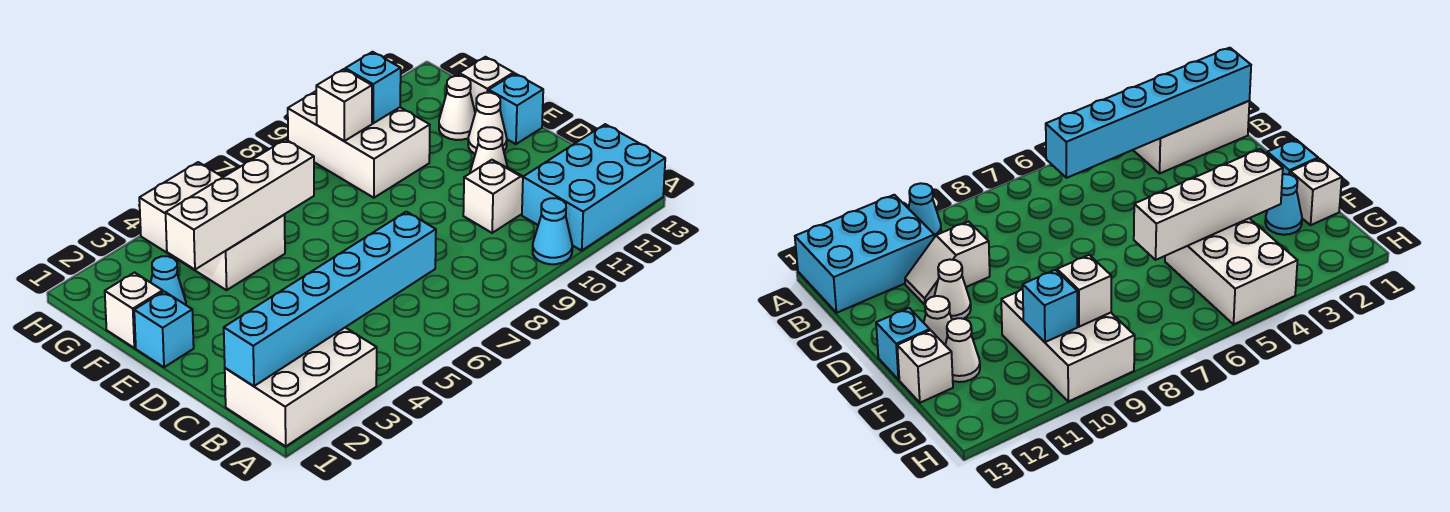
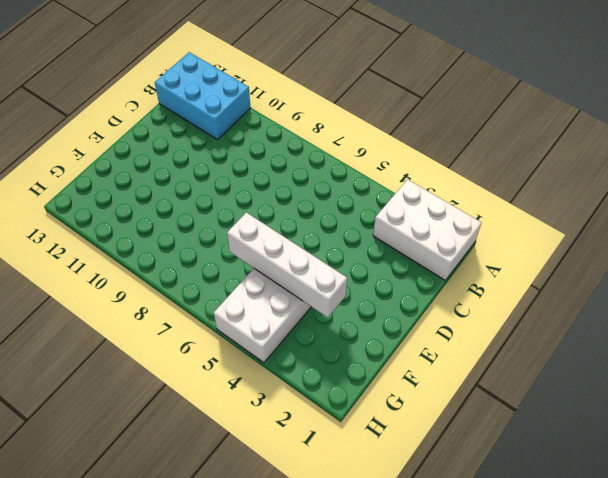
none -> cyan 1x1 cone [533,198,572,264]
none -> white 1x2 slope [463,160,523,233]
none -> white 1x1 cone [470,127,508,173]

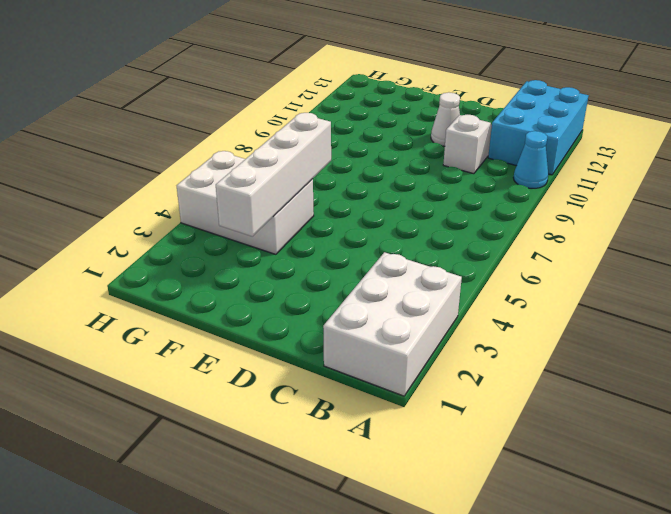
none -> cyan 1x1 brick [134,292,194,367]
none -> white 1x1 cone [468,93,507,154]
none -> cyan 1x1 brick [489,74,543,144]

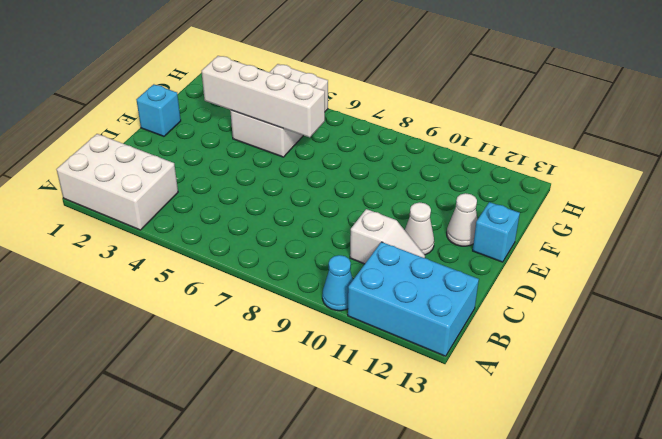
none -> white 1x1 brick [105,273,163,348]
none -> cyan 1x1 cone [151,256,186,305]
none -> white 2x3 brick [288,91,430,198]

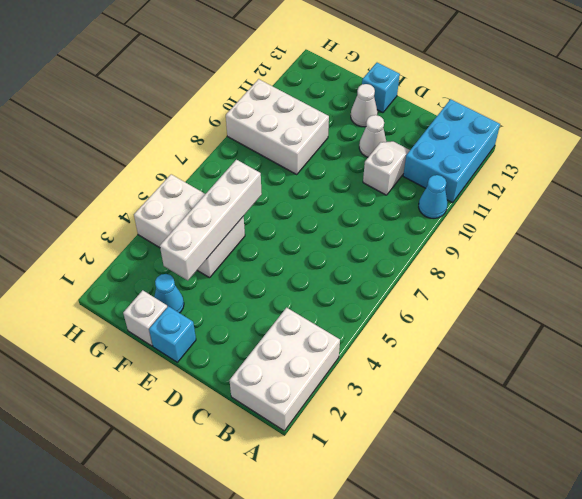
none -> white 1x1 cone [439,76,475,140]
none -> white 1x1 brick [459,57,514,112]
none -> cyan 1x6 brick [224,212,436,386]

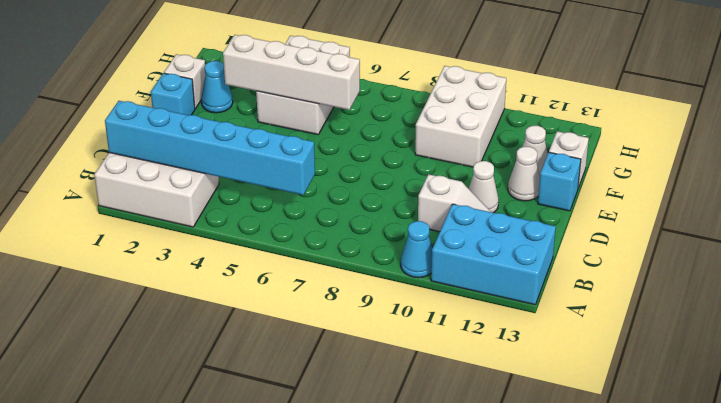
none -> white 1x1 brick [316,69,372,141]
none -> cyan 1x1 brick [345,52,401,123]

